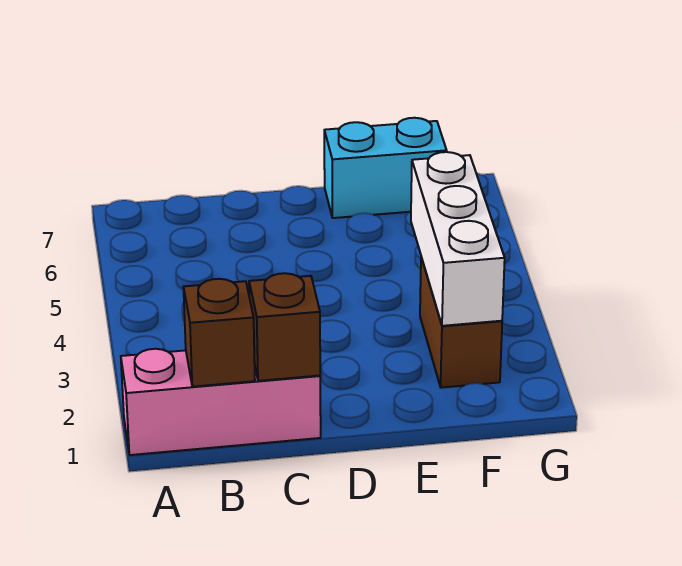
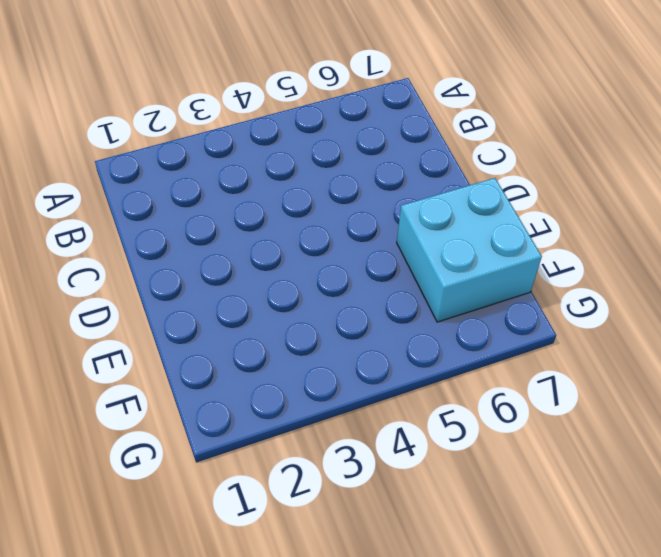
cyan 2x2 brick [397,178,542,322] -> cyan 1x2 brick [324,118,447,218]
none -> pink 1x3 brick [121,349,321,455]
none -> brown 1x2 brick [420,257,502,388]

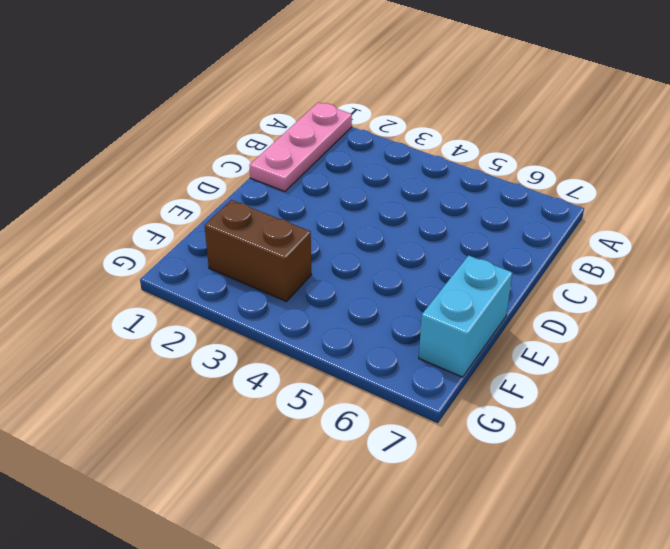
pink 1x3 plate [250,102,352,192] -> pink 1x3 brick [121,349,321,455]
none -> brown 1x1 brick [183,279,255,387]
none -> brown 1x1 brick [249,273,320,381]

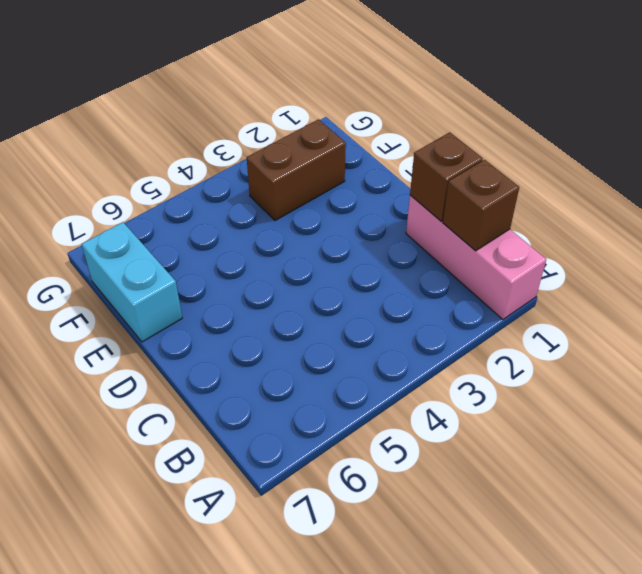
none -> white 1x3 brick [411,152,505,326]

